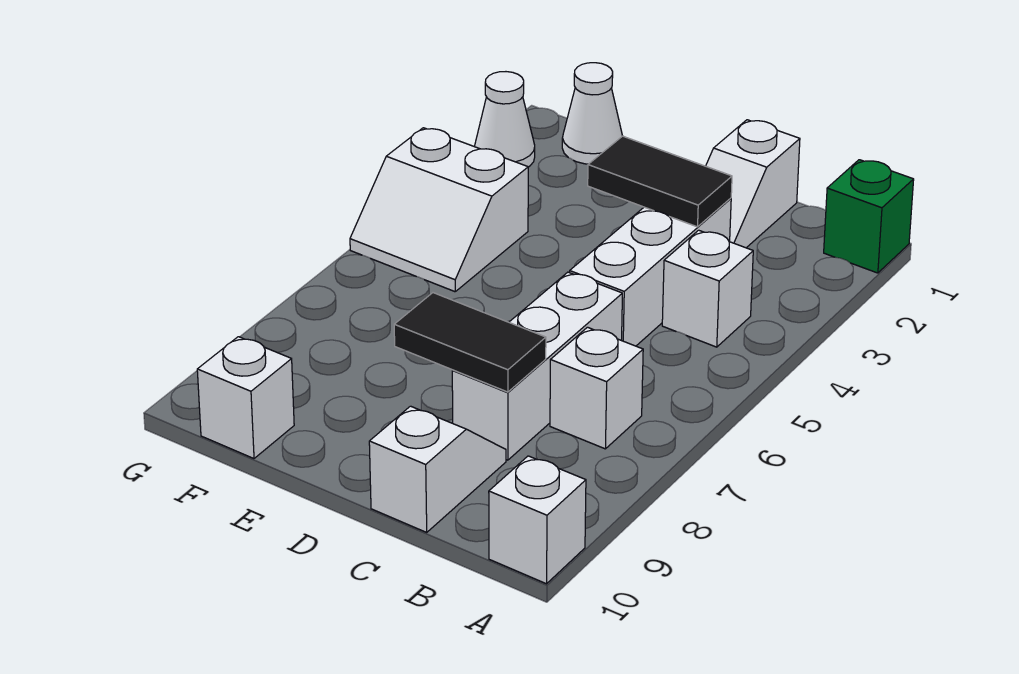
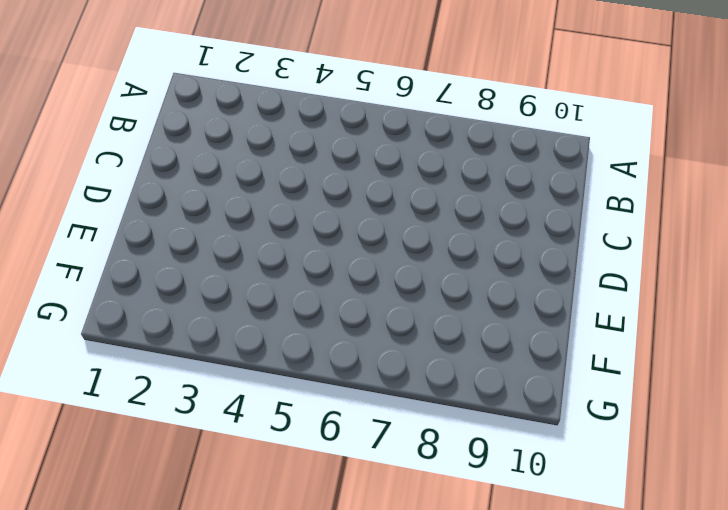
none -> green 1x1 brick [824,160,914,273]
none -> white 1x1 brick [489,456,586,584]
none -> white 1x1 brick [662,230,753,347]

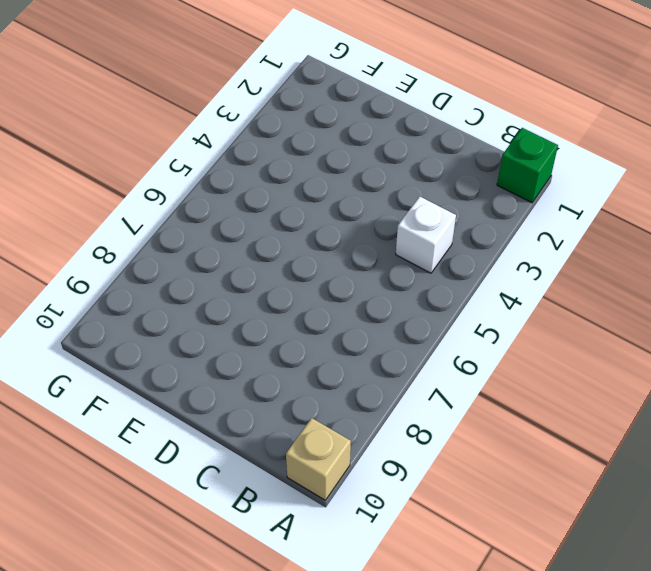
tan 1x1 brick [286,418,351,500] -> white 1x1 brick [489,456,586,584]
none -> white 1x1 brick [550,327,643,449]
none -> white 1x2 slope [706,120,800,248]
none -> white 1x3 brick [570,198,731,346]

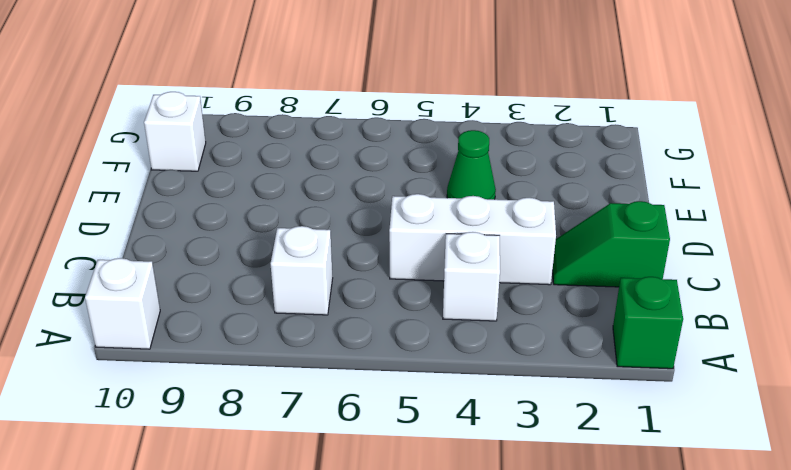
green 1x2 slope [553,201,670,287] -> white 1x2 slope [706,120,800,248]
green 1x1 cone [447,130,496,199] -> none
none -> white 1x3 brick [452,272,622,460]
none -> white 1x2 slope [369,406,506,532]
none -> white 1x1 cone [562,63,622,164]

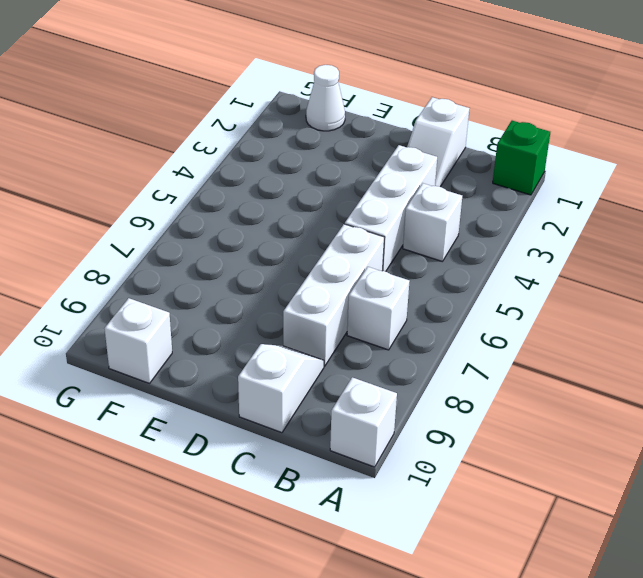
none -> white 2x2 slope [350,128,528,292]
none -> white 1x1 cone [474,72,535,167]
none -> black 1x2 tile [588,136,732,227]

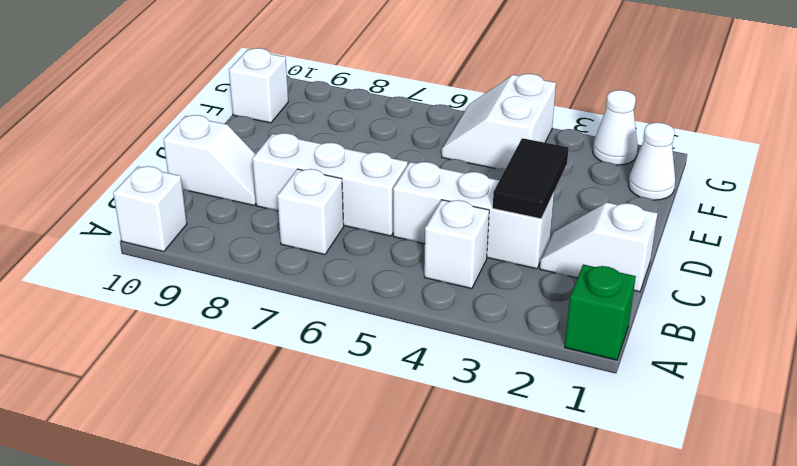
none -> black 1x2 tile [394,293,546,392]

